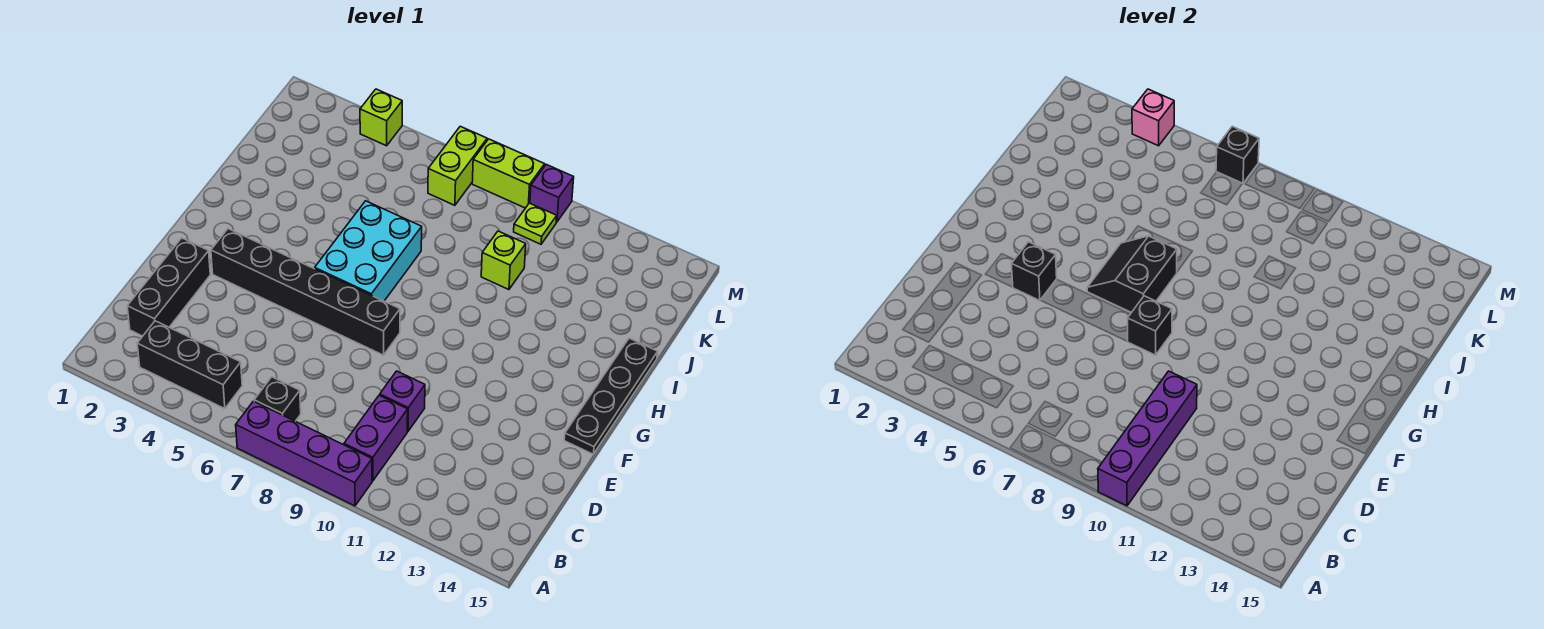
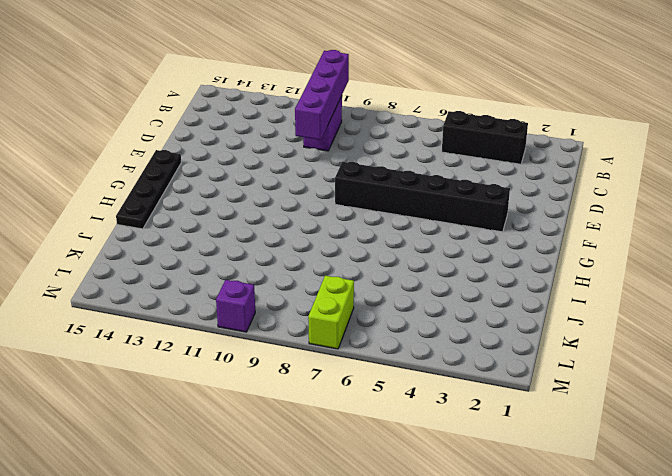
none -> purple 1x4 brick [236,401,372,506]
none -> black 1x1 brick [254,377,301,421]
none -> black 1x3 brick [127,238,210,336]

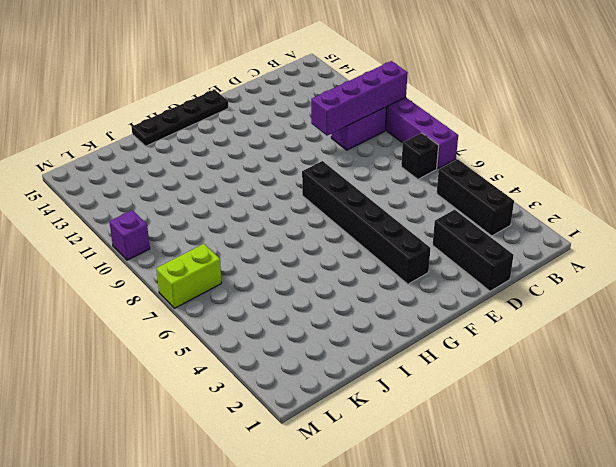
black 1x3 brick [433,210,513,291] -> black 1x3 brick turned to [127,238,210,336]
none -> purple 1x1 brick [380,371,425,431]
none -> cyan 2x3 brick [315,201,422,301]
none -> lime 1x1 brick [481,231,526,290]

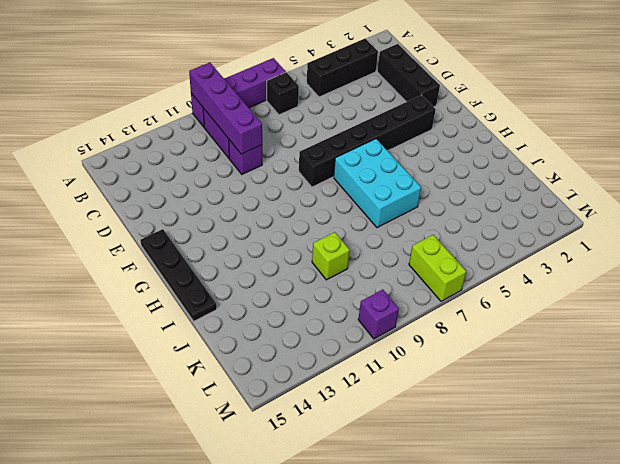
none -> lime 1x1 plate [514,203,557,244]
none -> lime 1x1 brick [360,89,402,146]
none -> lime 1x2 brick [472,139,545,208]

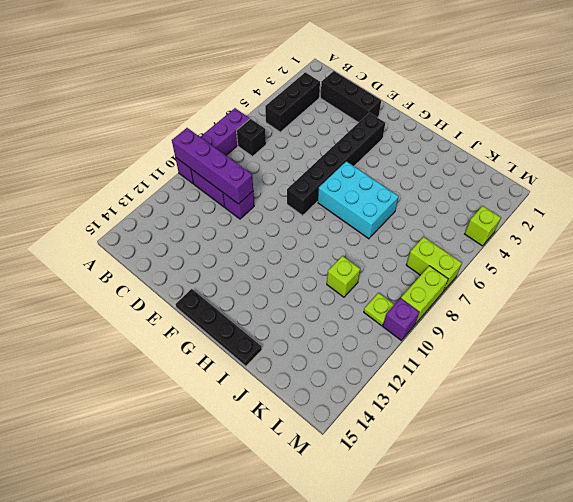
none -> black 1x1 brick [1011,242,1057,301]
none -> black 1x1 brick [1127,296,1172,355]
none -> black 2x2 slope [1087,236,1177,312]

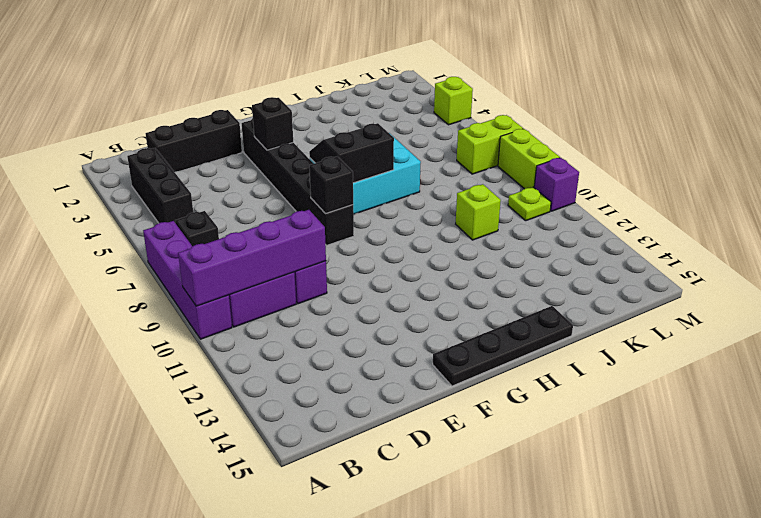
none -> pink 1x1 brick [1132,89,1174,146]
none -> black 1x1 brick [1216,126,1259,184]

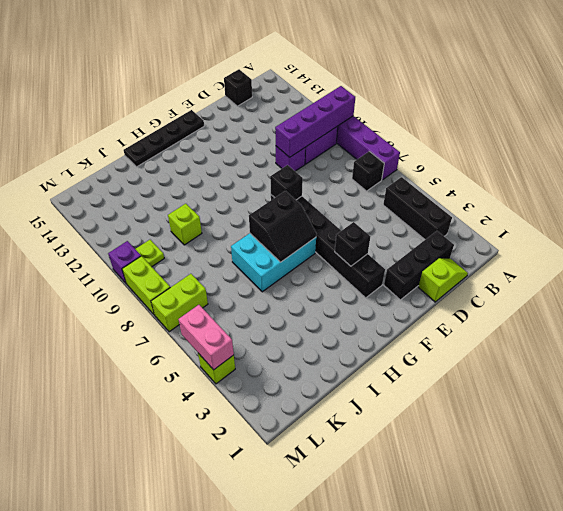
lime 1x2 slope [418,258,468,302] -> none
black 1x1 brick [224,69,252,106] -> black 1x1 brick moved to [1216,126,1259,184]
pink 1x2 brick [179,305,234,370] -> pink 1x1 brick [1132,89,1174,146]

